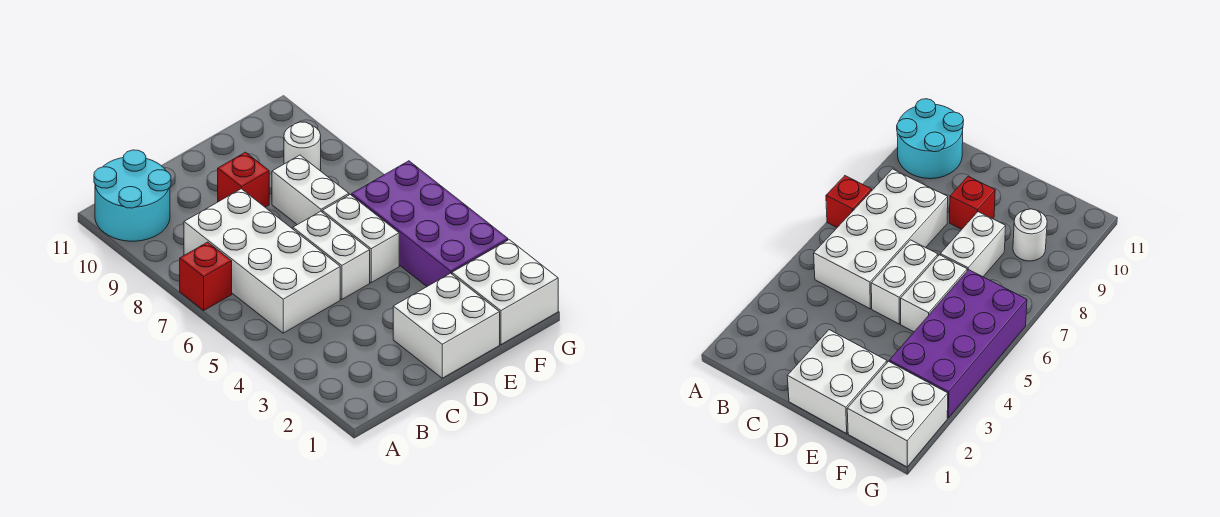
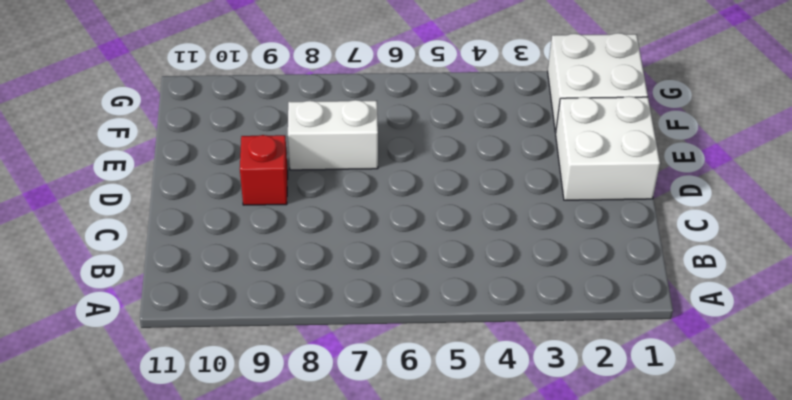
none -> red 1x1 brick [180,242,232,310]
none -> cyan 2x2 round brick [94,150,171,241]

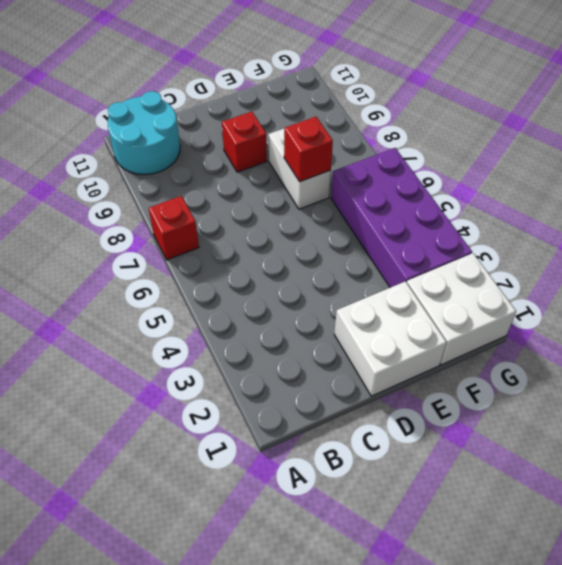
red 1x1 brick [284,117,333,182] -> none
none -> white 2x4 brick [184,189,340,333]
none -> white 1x2 brick [293,211,370,299]

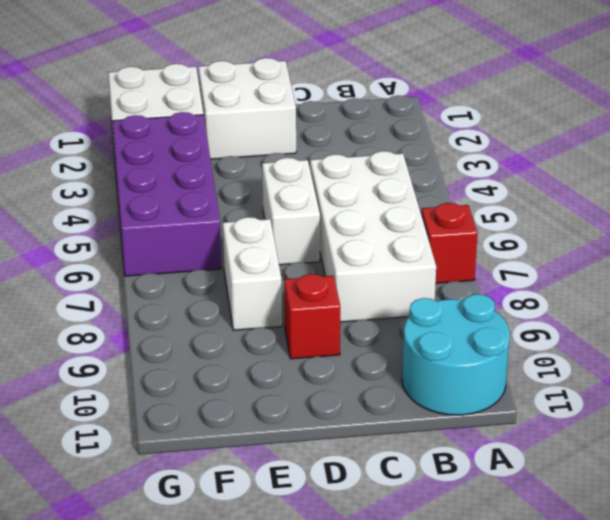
none -> white 1x2 brick [322,195,399,283]
none -> white 1x1 round brick [284,122,321,170]

